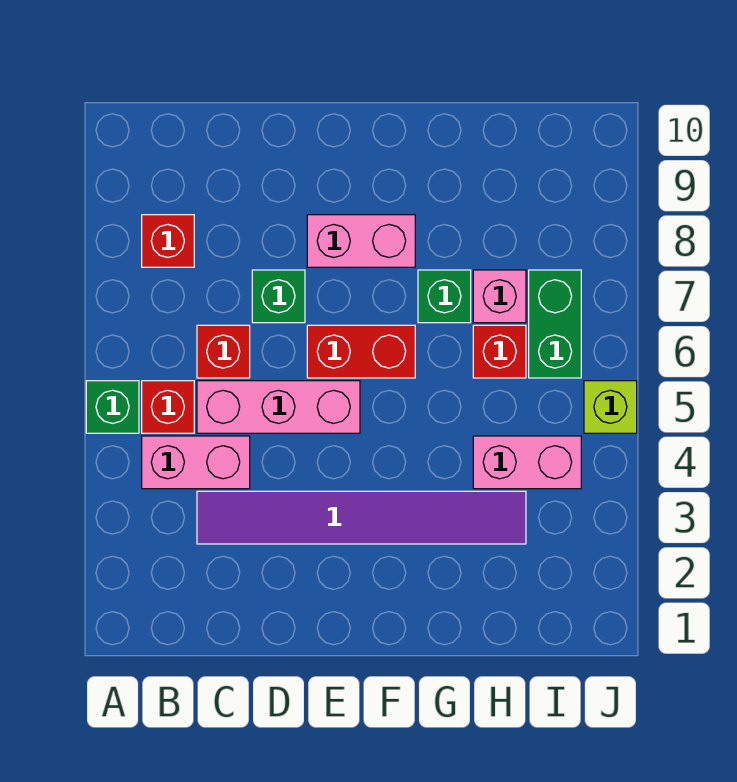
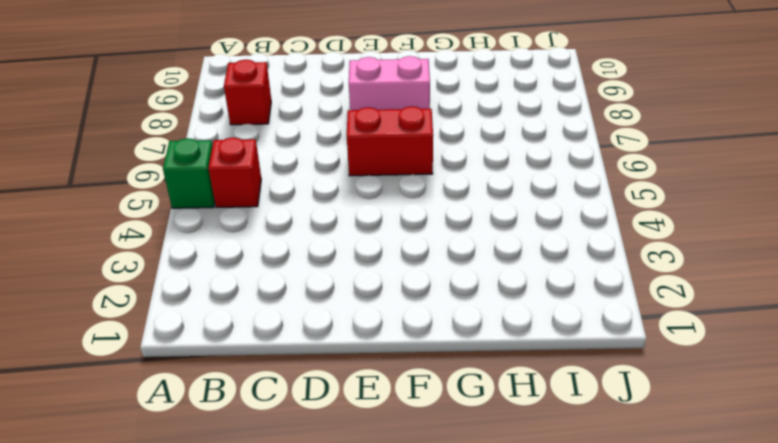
none -> pink 1x2 brick [142,436,250,489]
none -> purple 1x6 tile [197,491,526,544]
none -> pink 1x3 brick [197,381,360,433]

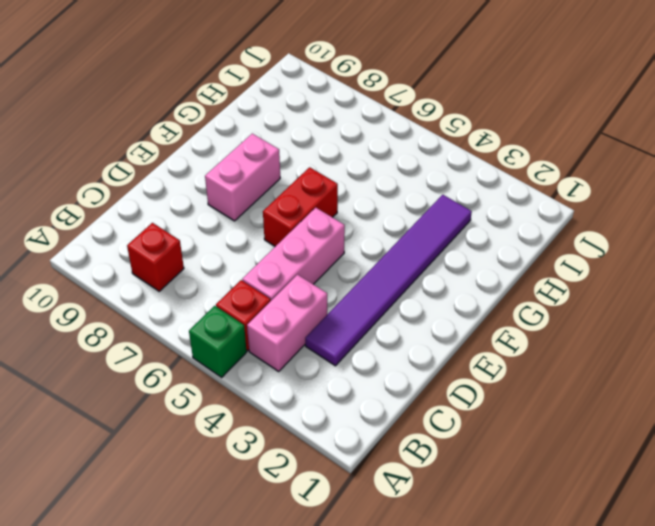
none -> red 1x1 brick [197,325,250,378]
none -> green 1x1 brick [252,270,305,323]
none -> green 1x1 brick [418,270,471,323]

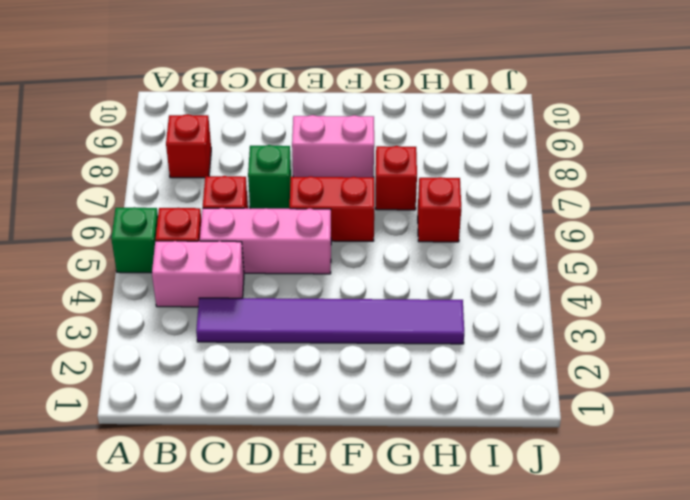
red 1x1 brick [376,146,417,210] -> green 1x1 brick [418,270,471,323]
none -> pink 1x2 brick [473,436,581,489]
none -> pink 1x1 brick [473,270,526,323]
none -> green 1x2 brick [529,270,581,378]

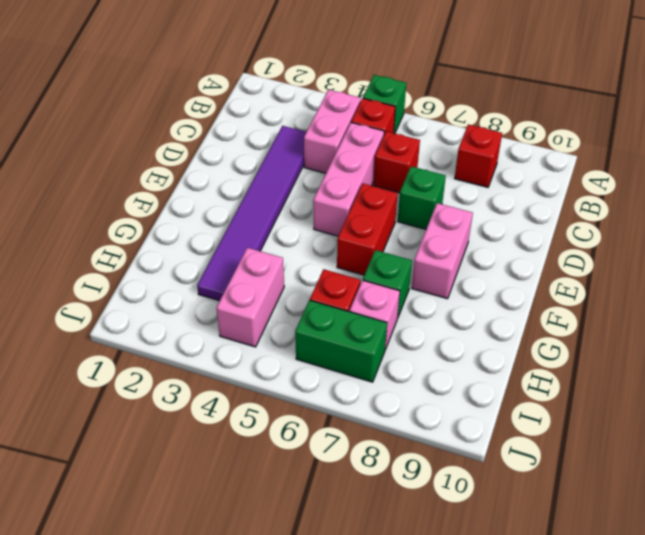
none -> lime 1x1 brick [584,381,637,433]

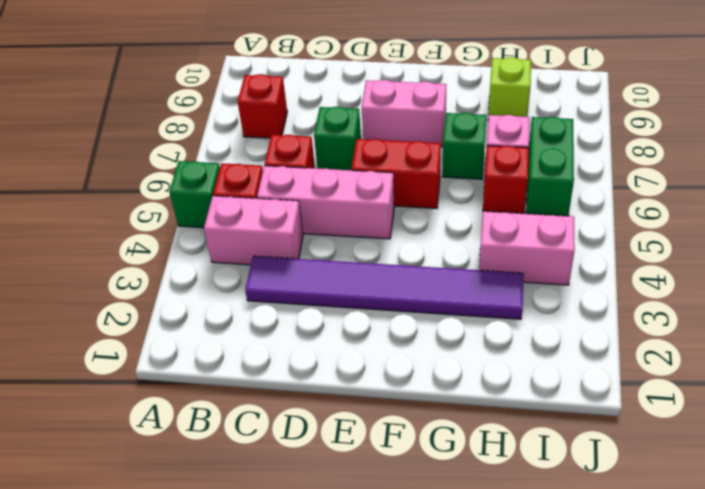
lime 1x1 brick [488,57,531,117] -> lime 1x1 brick moved to [584,381,637,433]

